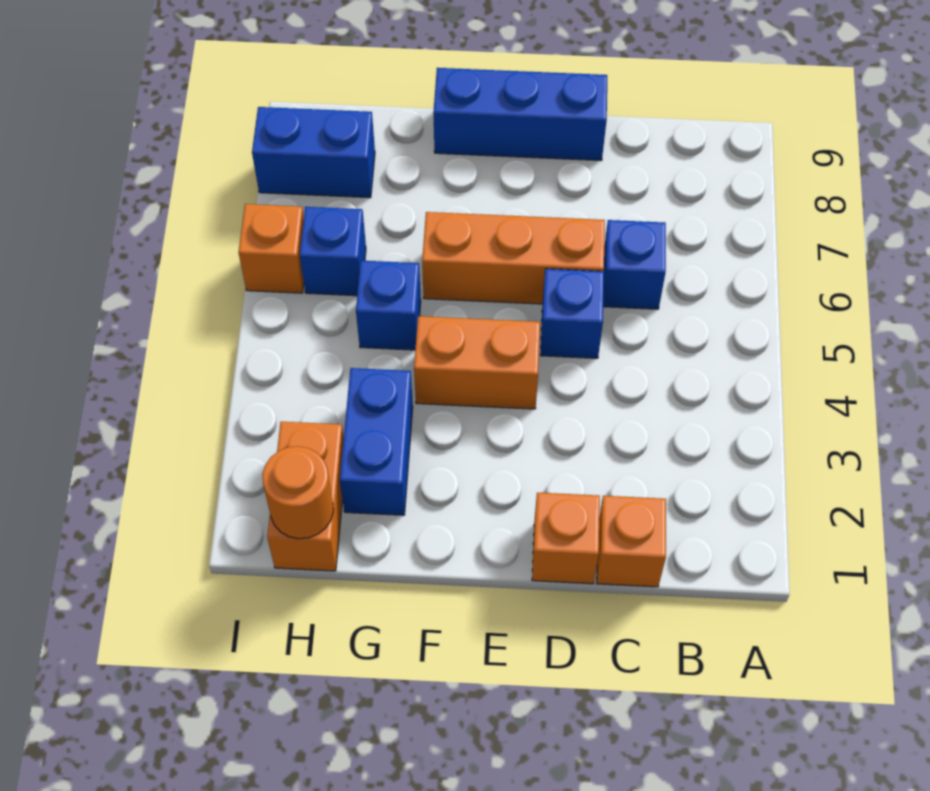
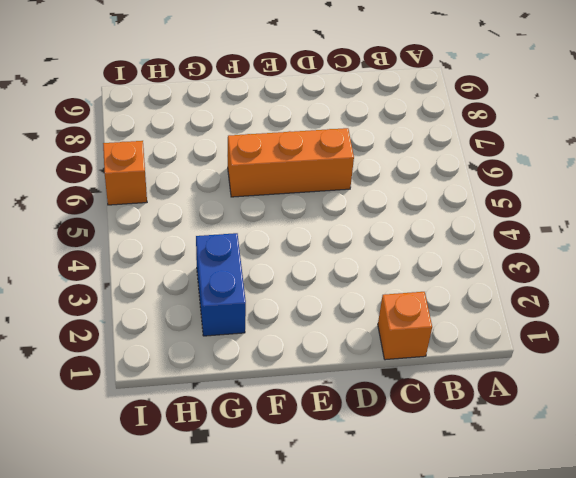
none -> blue 1x1 brick [603,220,666,309]
none -> orange 1x1 brick [532,493,600,584]
none -> blue 1x1 brick [541,269,604,358]

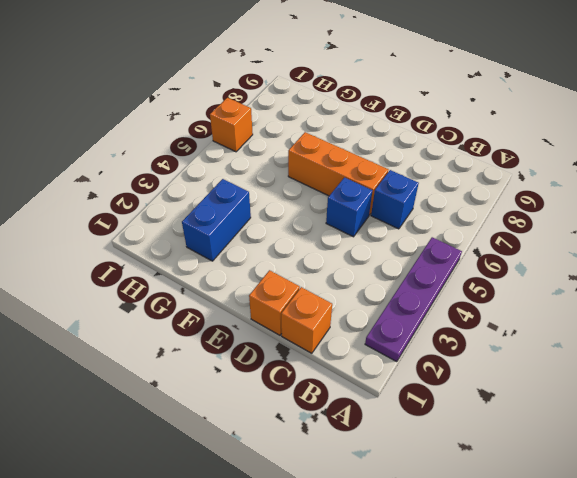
purple 1x4 plate [365,237,462,362] -> none
none -> blue 1x3 brick [433,68,607,161]
none -> orange 1x2 brick [414,316,540,409]
none -> blue 1x1 brick [356,261,421,350]

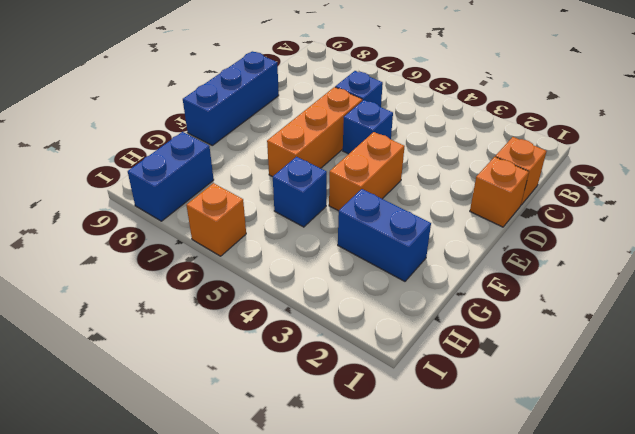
none -> orange 1x2 brick [267,422,344,571]
none -> blue 1x1 brick [300,207,366,296]
none -> orange 1x1 round brick [262,446,333,539]

